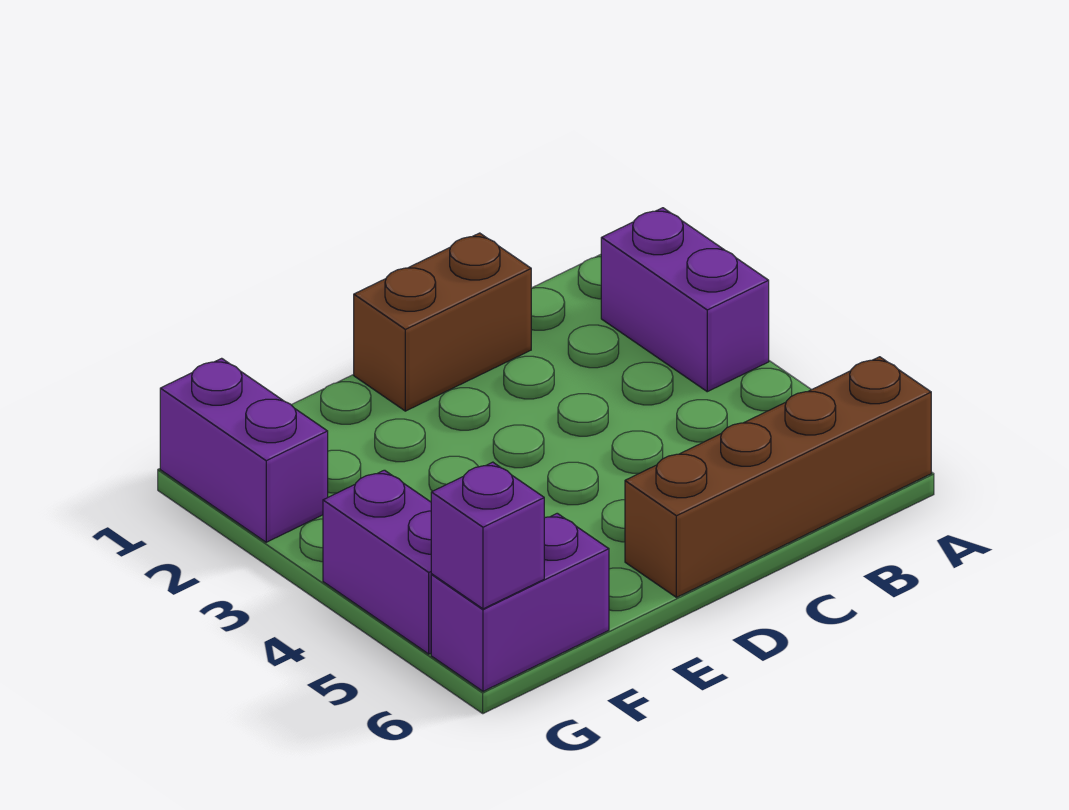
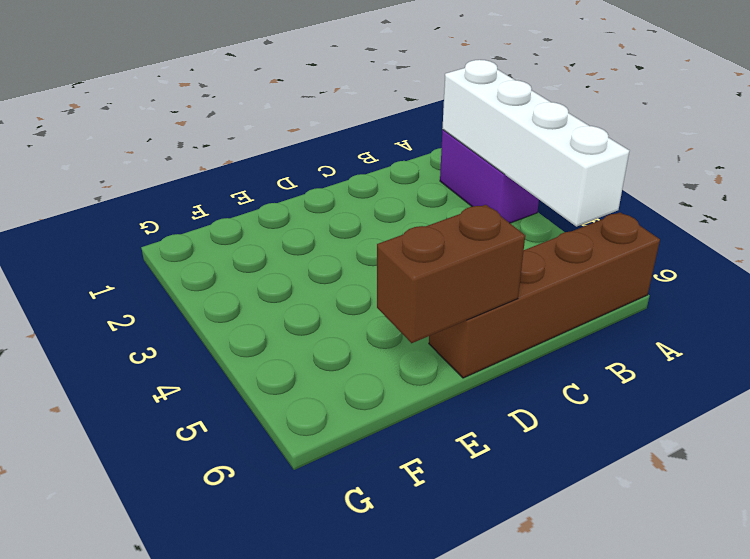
white 1x4 brick [442,60,629,227] -> none
brown 1x2 brick [377,205,525,343] -> brown 1x2 brick moved to [354,233,531,411]
none -> purple 1x2 brick [431,513,609,691]
none -> purple 1x2 brick [160,358,328,542]

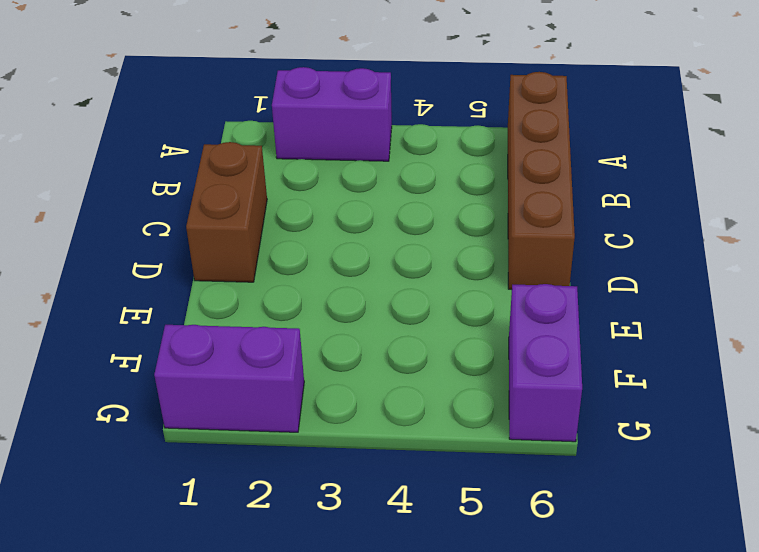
none -> purple 1x2 brick [323,470,432,654]
none -> purple 1x1 brick [431,462,544,609]

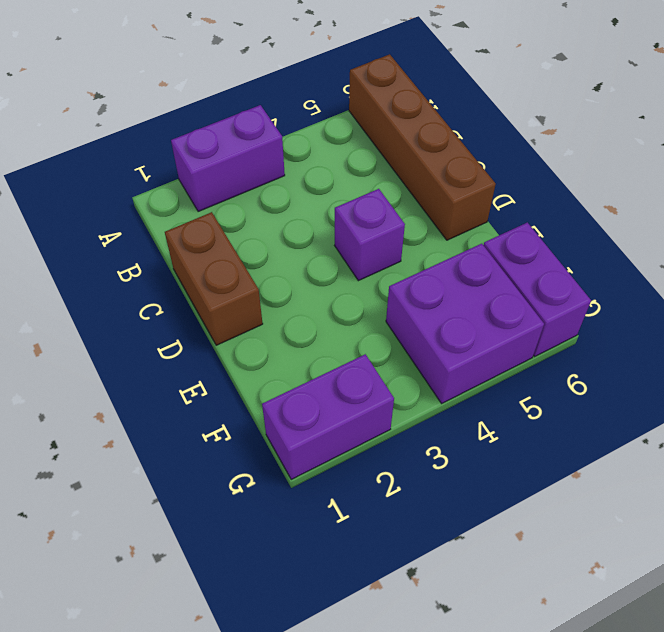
purple 1x1 brick [335,189,405,281] -> purple 1x1 brick moved to [431,462,544,609]
purple 2x2 brick [386,244,544,403] -> purple 1x2 brick [323,470,432,654]

